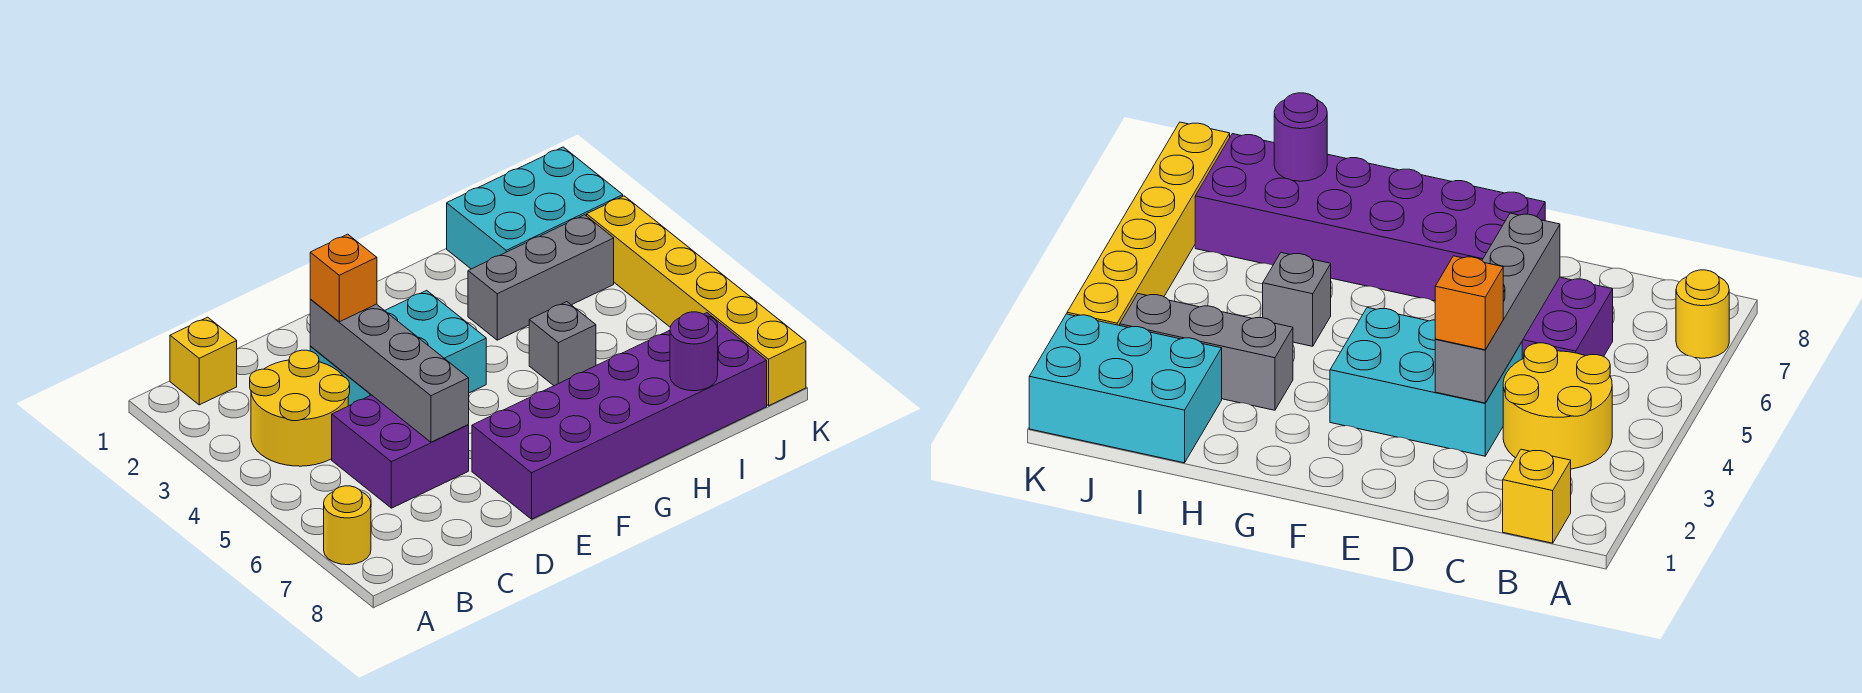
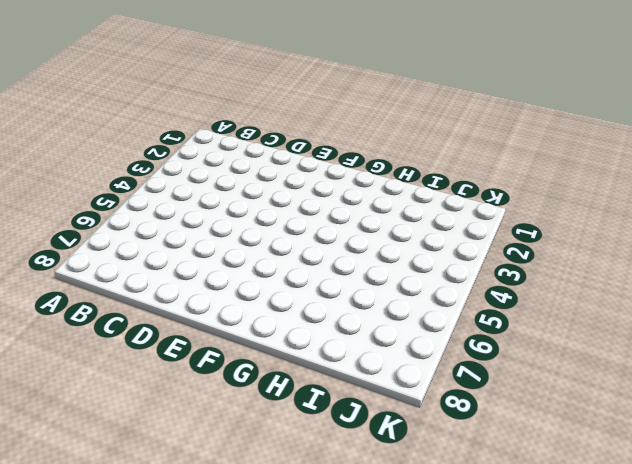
none -> yellow 1x1 round brick [324,486,371,565]
none -> yellow 1x1 brick [170,317,237,405]
none -> yellow 2x2 round brick [250,350,350,466]

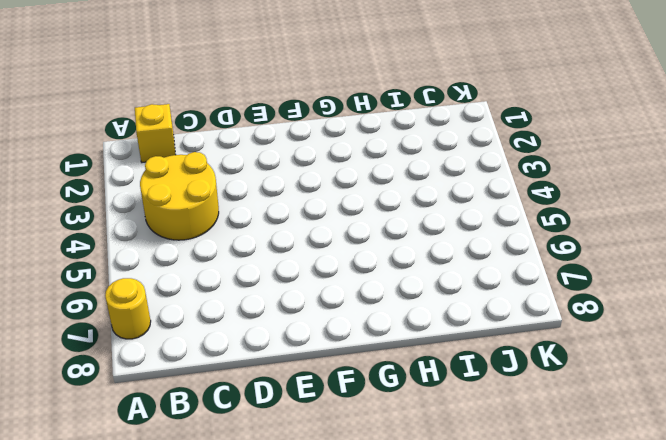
none -> purple 2x2 brick [332,395,469,508]
none -> cyan 2x3 brick [310,291,486,406]
none -> purple 2x6 brick [472,313,767,519]

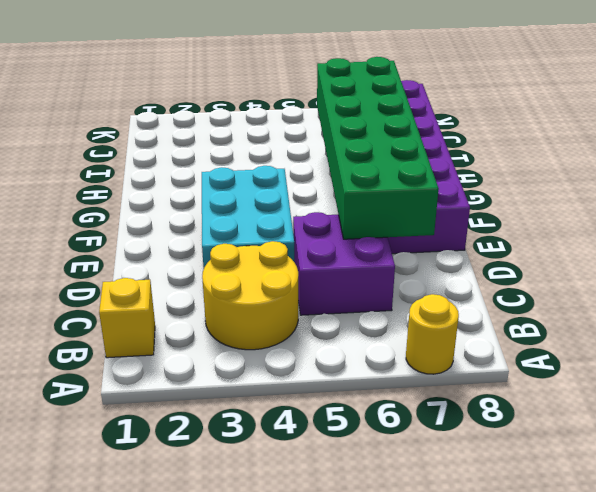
green 2x6 brick [317,57,439,239] -> grey 1x4 brick [310,299,469,442]
none -> grey 1x3 brick [468,215,614,340]
none -> grey 1x1 brick [529,302,596,386]
none -> cyan 2x3 brick [447,147,623,269]

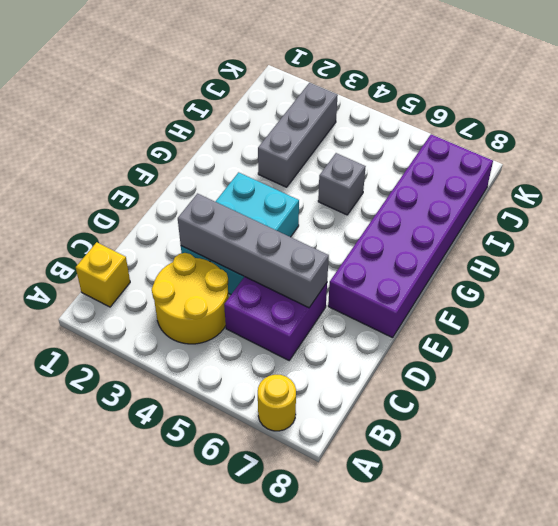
none -> cyan 2x3 brick [447,147,623,269]
none -> yellow 1x6 brick [587,196,806,406]
none -> purple 1x1 round brick [670,312,718,391]

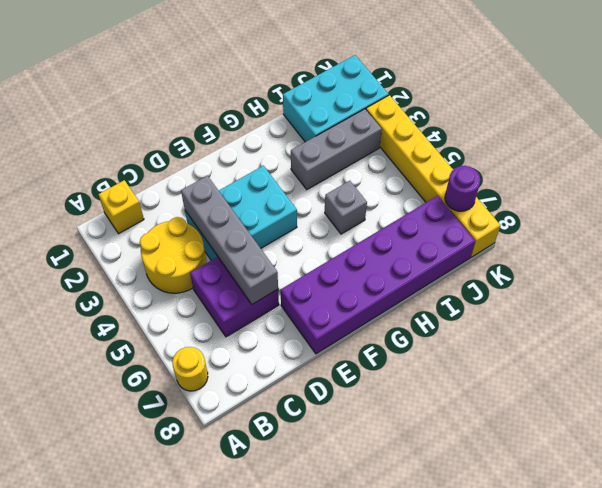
purple 1x1 round brick [445,166,480,211] -> purple 1x1 round brick moved to [670,312,718,391]
none -> orange 1x1 brick [310,234,377,322]

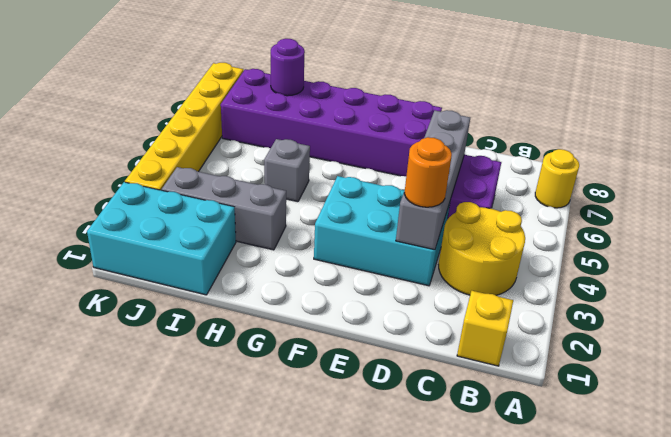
orange 1x1 round brick [404,137,452,207] -> orange 1x1 brick [310,234,377,322]

